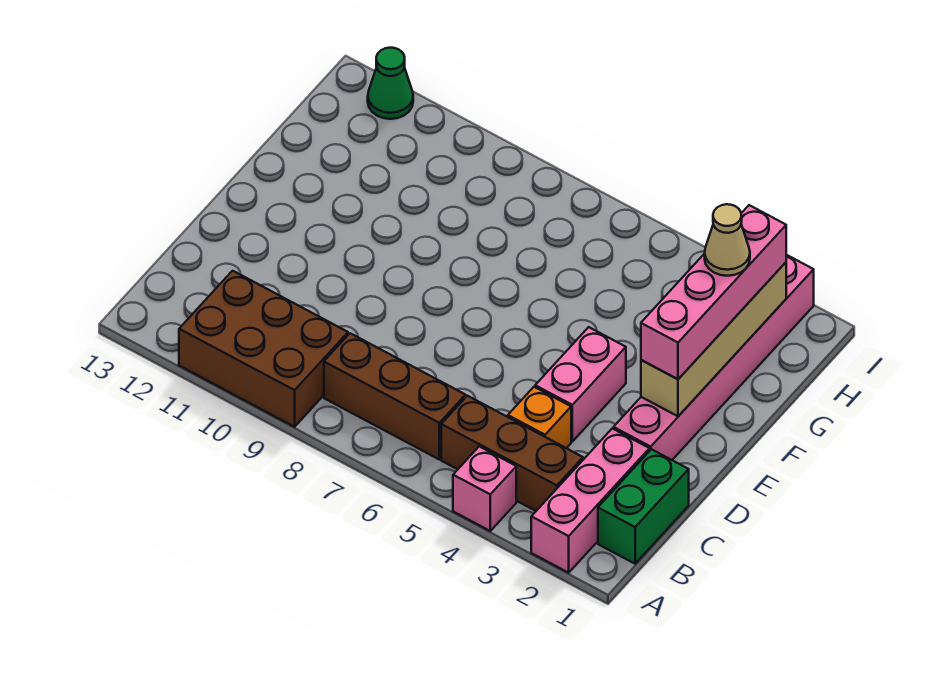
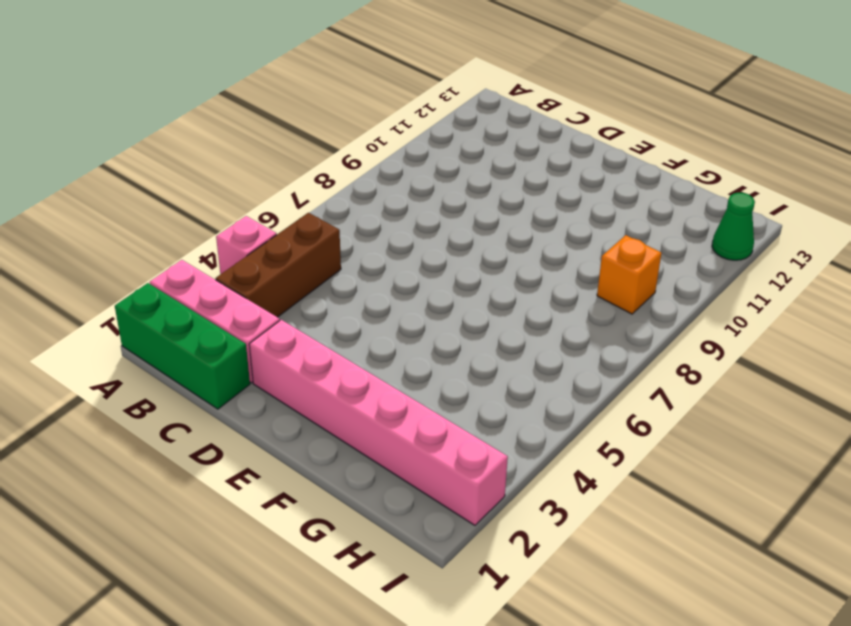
green 1x3 brick [115,283,250,409] -> green 1x2 brick [598,449,689,564]
orange 1x1 brick [597,235,661,314] -> orange 1x1 brick moved to [508,387,571,448]
none -> brown 2x3 brick [179,271,348,427]
none -> brown 1x3 brick [324,333,466,459]
none -> pink 1x2 brick [535,327,626,441]

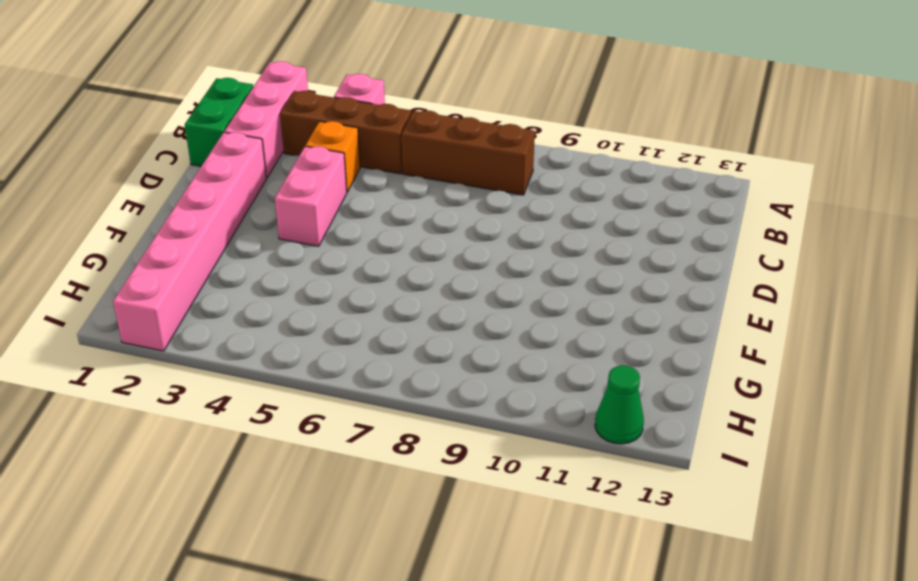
none -> brown 2x3 brick [179,271,348,427]
none -> tan 1x4 brick [641,262,786,416]
none -> pink 1x4 brick [641,205,786,379]

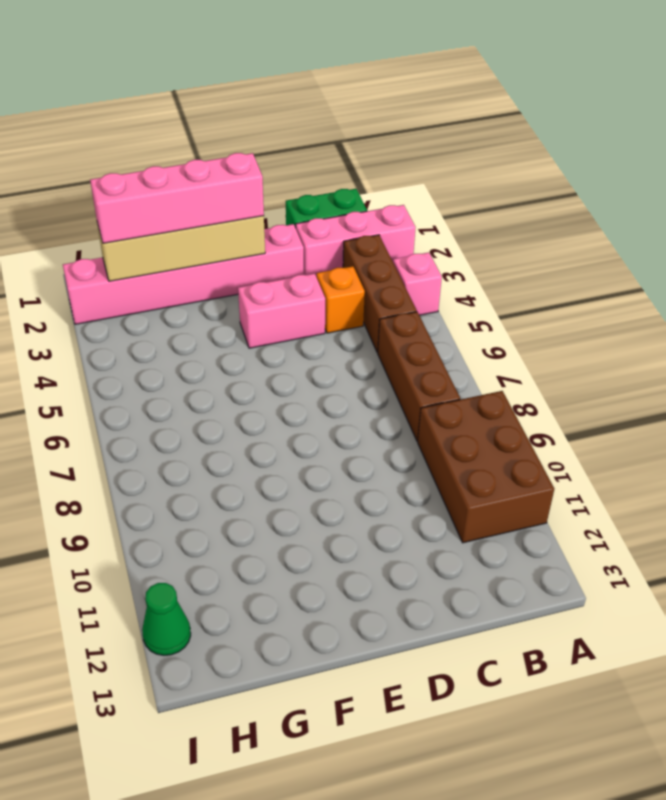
none -> tan 1x1 cone [705,204,750,276]

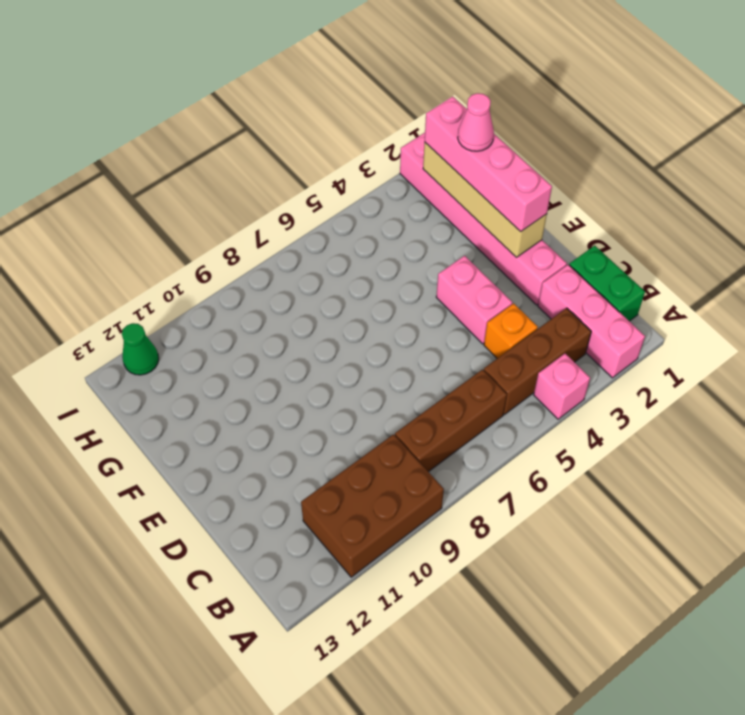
pink 1x1 cone [458,93,494,151] -> tan 1x1 cone [705,204,750,276]

